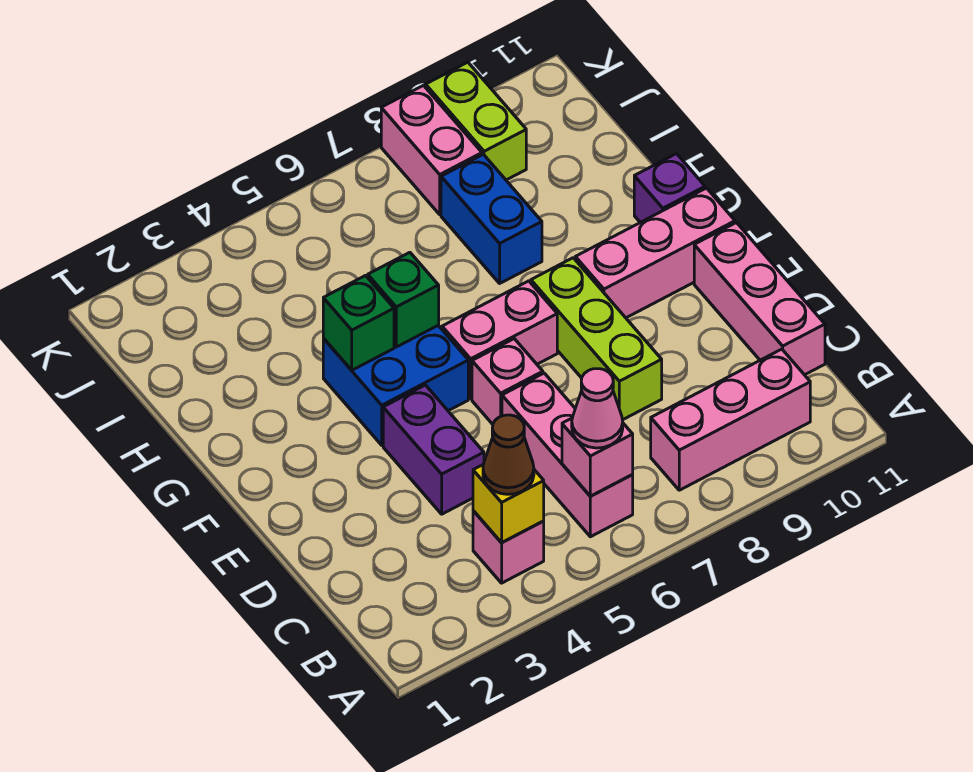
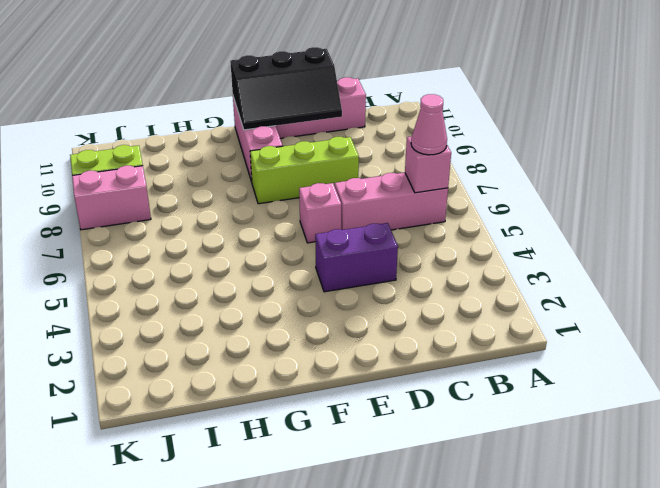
black 2x3 slope [230,47,342,130] -> none
none -> pink 1x1 brick [473,511,544,583]
none -> pink 1x3 brick [651,349,810,490]
none -> blue 2x2 brick [323,326,468,445]

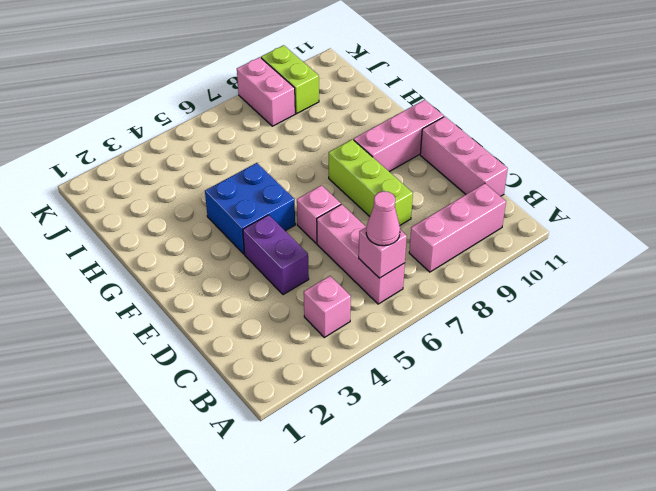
none -> pink 1x2 brick [442,281,557,399]
none -> purple 1x1 brick [634,154,705,222]
none -> blue 1x2 brick [441,154,542,283]

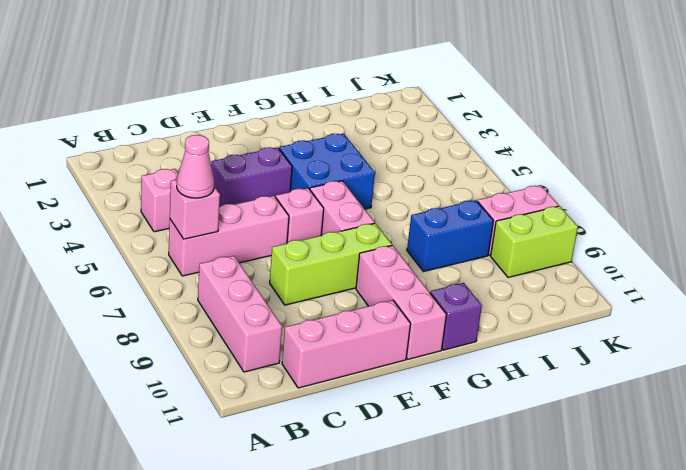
none -> yellow 1x1 brick [473,464,544,543]
none -> green 1x1 brick [323,276,394,370]
none -> green 1x1 brick [368,252,439,347]

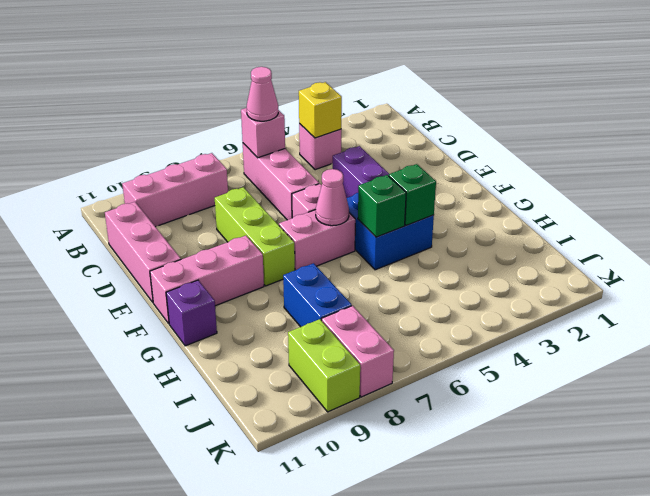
pink 1x1 cone [316,169,349,226] -> none
none -> brown 1x1 cone [483,415,534,494]

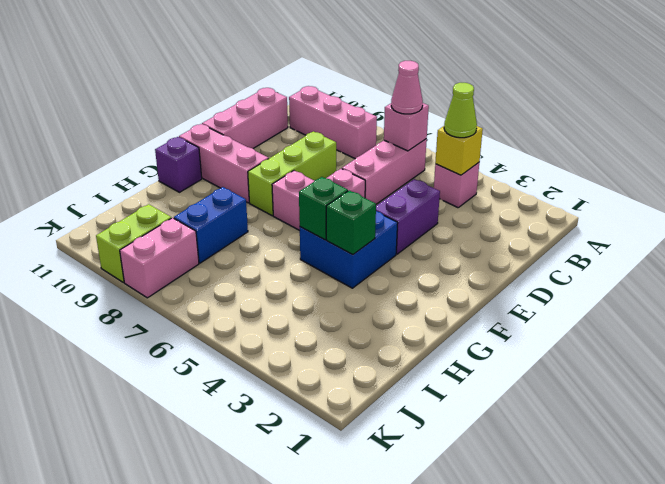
lime 1x1 cone [444,83,477,138] -> brown 1x1 cone [483,415,534,494]

